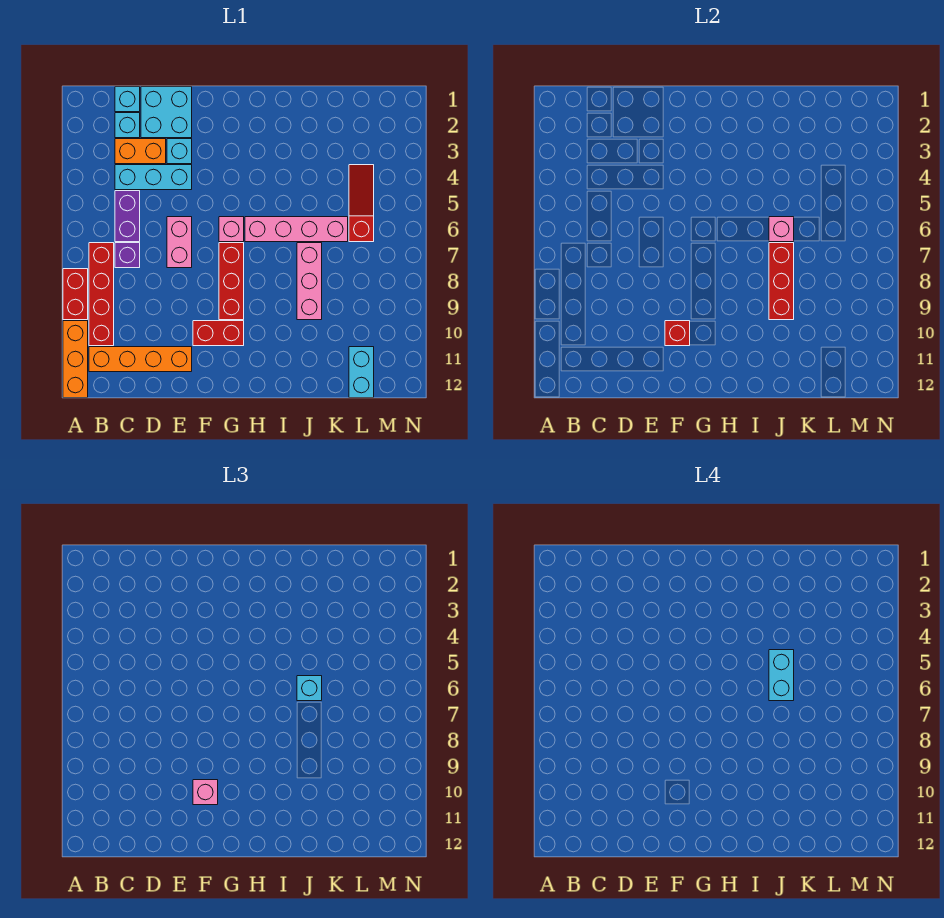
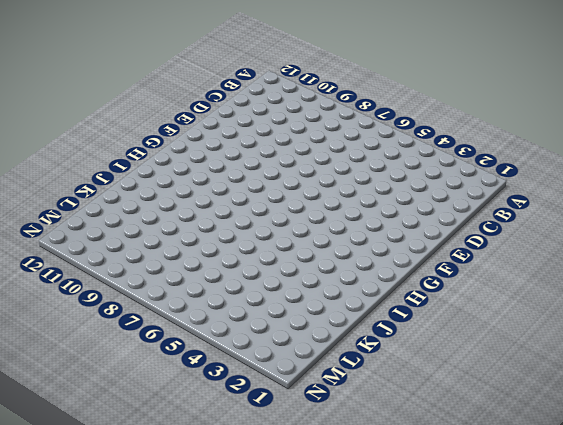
none -> red 1x2 brick [63,269,88,320]
none -> orange 1x3 brick [63,321,88,398]
none -> red 1x4 brick [89,243,114,346]

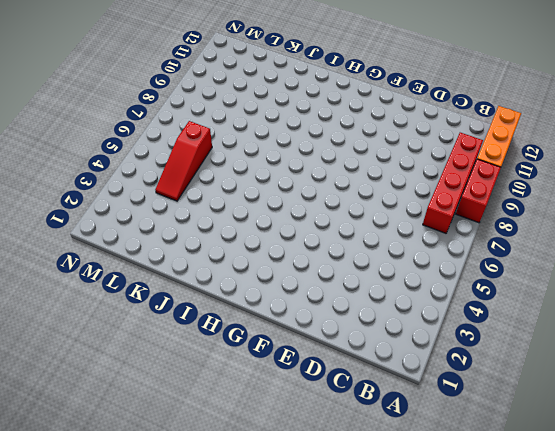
none -> orange 1x4 brick [89,347,192,372]
none -> cyan 1x1 brick [115,87,140,112]
none -> cyan 1x1 brick [115,113,140,138]

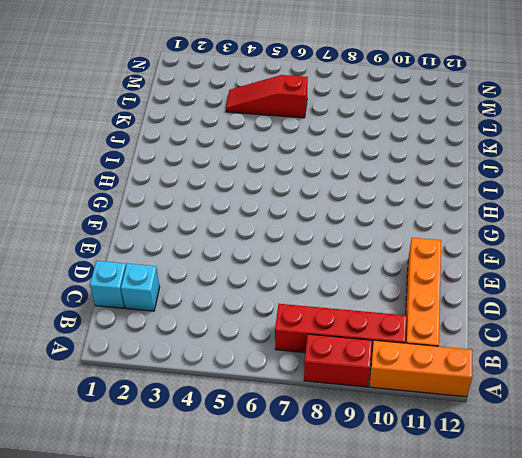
none -> orange 1x2 brick [115,139,166,164]
none -> cyan 1x3 brick [115,165,192,190]
none -> purple 1x2 brick [115,191,140,242]

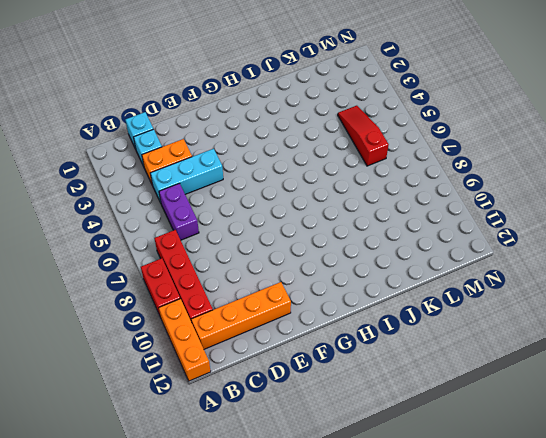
none -> purple 1x1 brick [115,243,140,268]
none -> cyan 2x2 brick [141,87,192,138]
none -> cyan 1x1 brick [167,139,192,164]

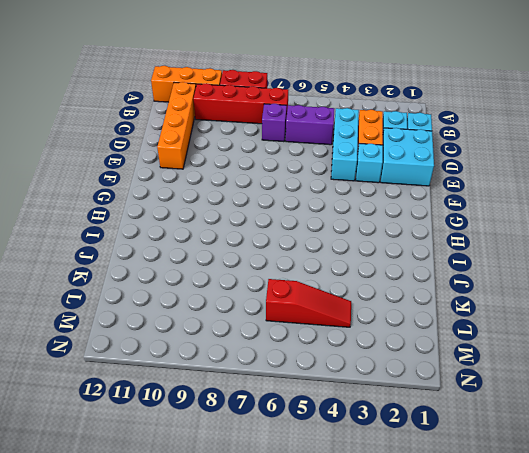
none -> pink 1x2 brick [167,217,192,268]
none -> red 1x2 brick [193,321,244,346]
none -> pink 1x1 brick [219,217,244,242]

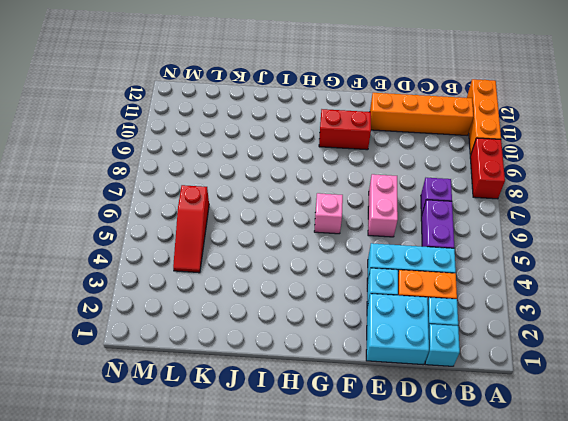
none -> red 1x4 brick [89,243,114,346]
none -> red 1x3 brick [219,243,244,320]
none -> pink 1x4 brick [245,217,348,242]

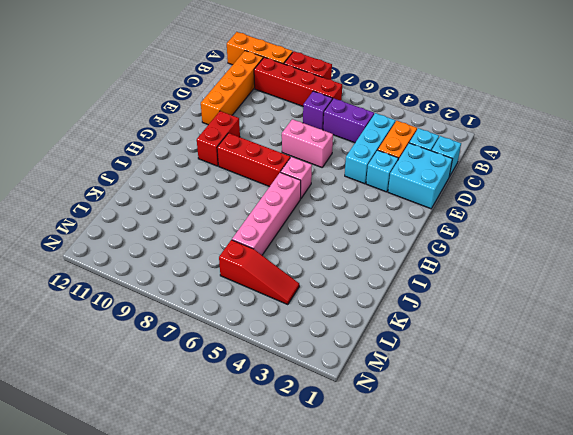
none -> pink 1x3 brick [297,243,322,320]
none -> cyan 1x2 brick [349,347,374,398]
none -> red 1x1 brick [665,321,690,346]

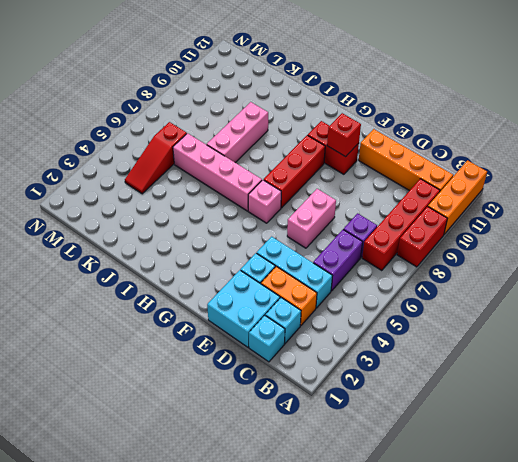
none -> cyan 1x2 brick [349,347,374,398]
none -> pink 1x1 brick [769,217,794,242]
none -> red 1x3 brick [769,243,794,320]

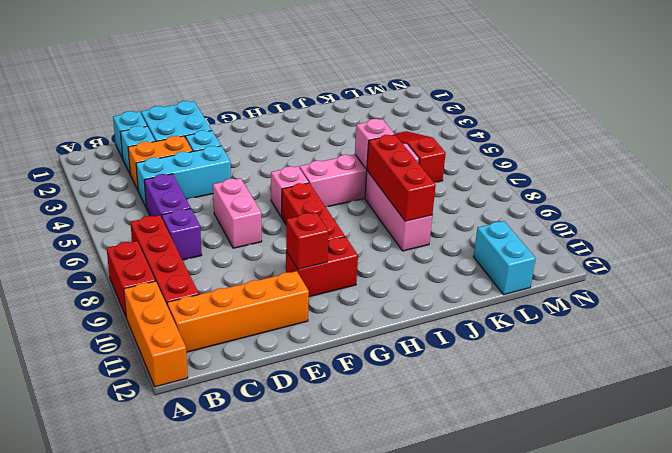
none -> pink 1x1 brick [193,780,218,805]
none -> cyan 1x1 brick [297,676,322,701]
none -> cyan 1x2 brick [769,650,794,701]

